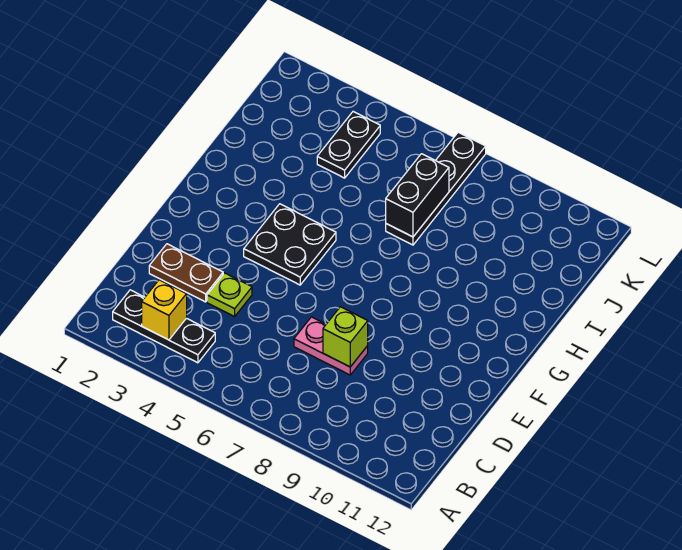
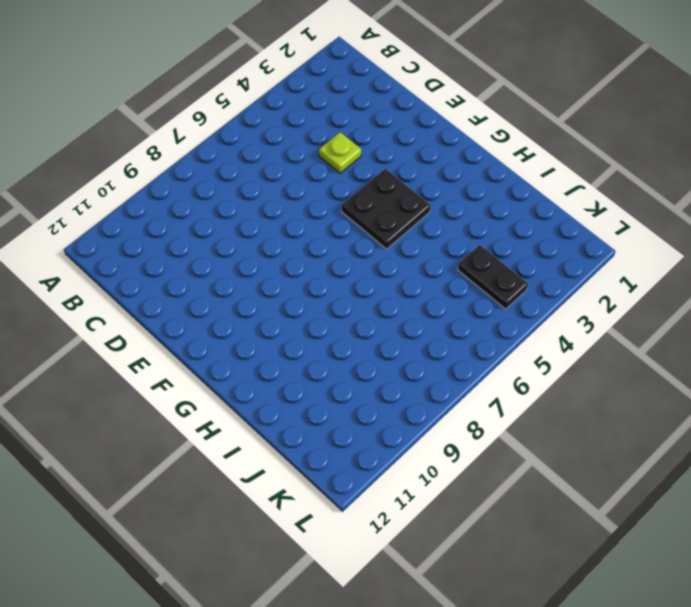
none -> black 1x3 plate [113,290,215,363]
none -> brown 1x2 plate [149,244,223,302]

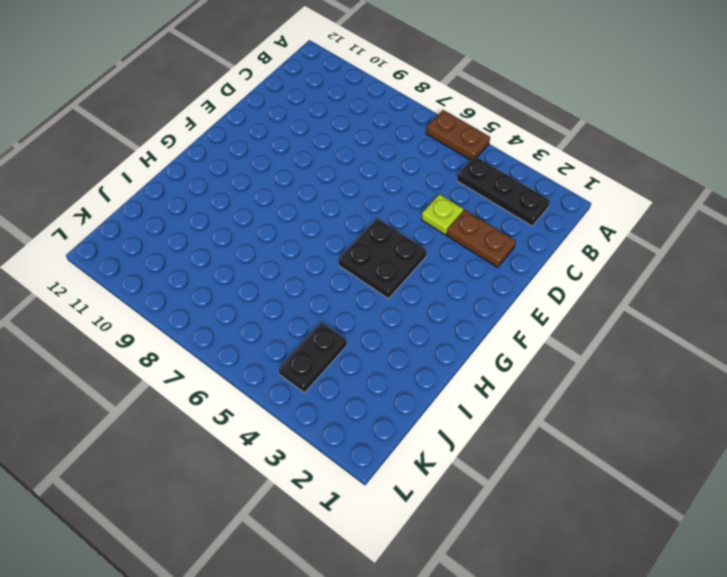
brown 1x2 plate [426,110,490,160] -> none
none -> pink 1x2 plate [294,317,368,375]
none -> black 1x4 plate [386,132,486,245]

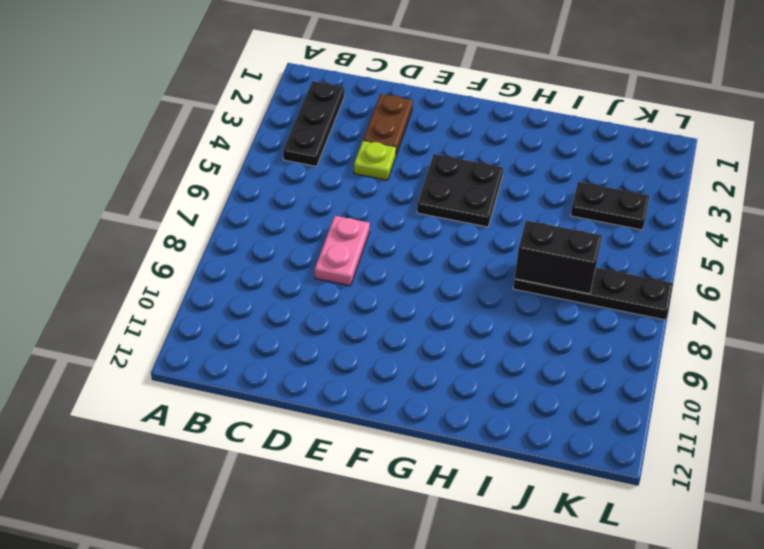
none -> yellow 1x1 brick [142,280,187,340]
none -> lime 1x1 brick [323,307,368,367]

